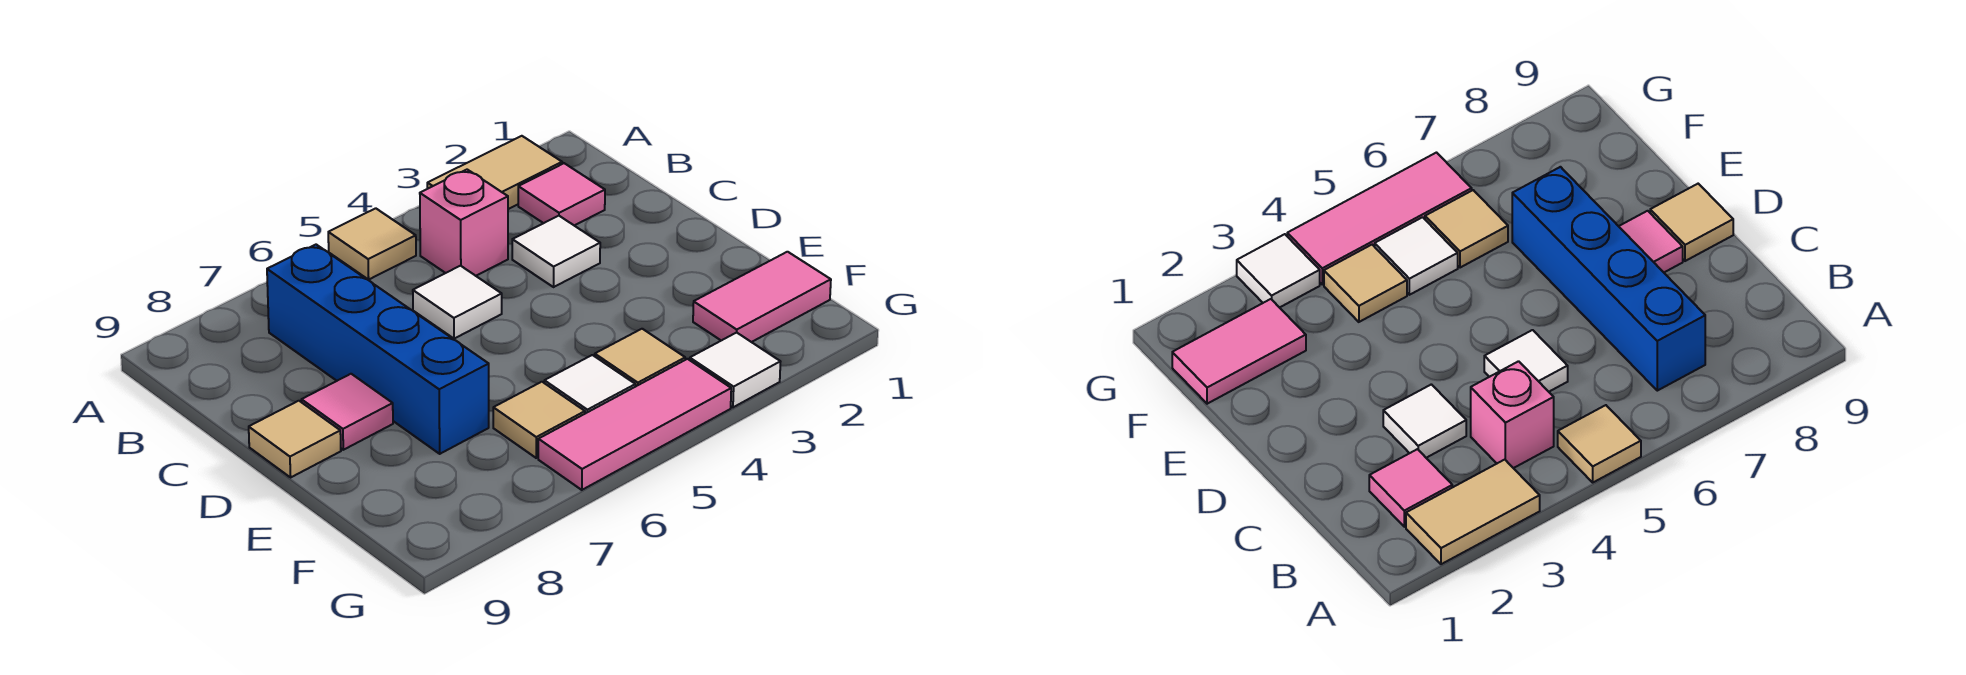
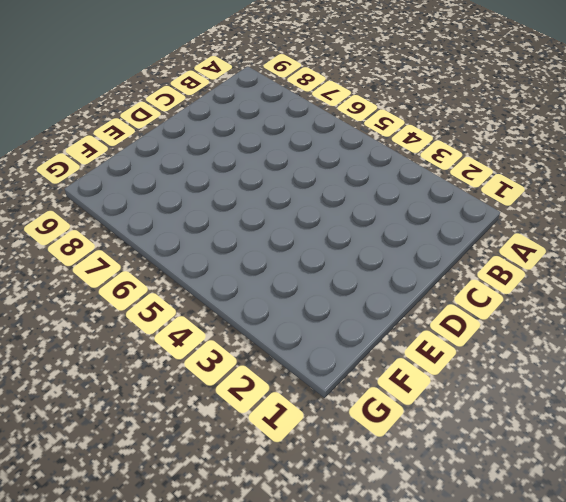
none -> tan 1x2 tile [427,136,562,209]
none -> tan 1x1 tile [328,208,416,280]
none -> pink 1x1 tile [518,163,605,226]

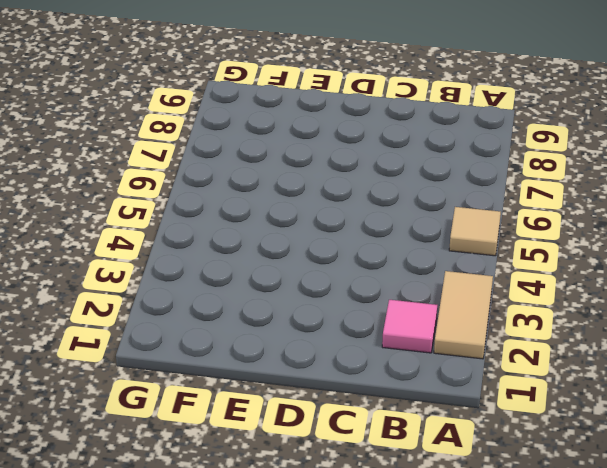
none -> pink 1x1 brick [420,170,508,276]
none -> blue 1x4 brick [267,245,489,454]
none -> white 1x1 tile [512,216,600,287]

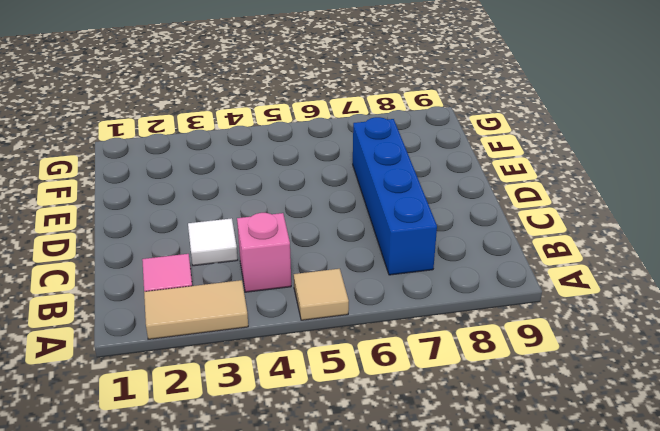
none -> white 1x1 tile [413,266,502,339]
none -> pink 1x1 tile [302,374,393,450]
none -> tan 1x1 tile [249,401,341,477]

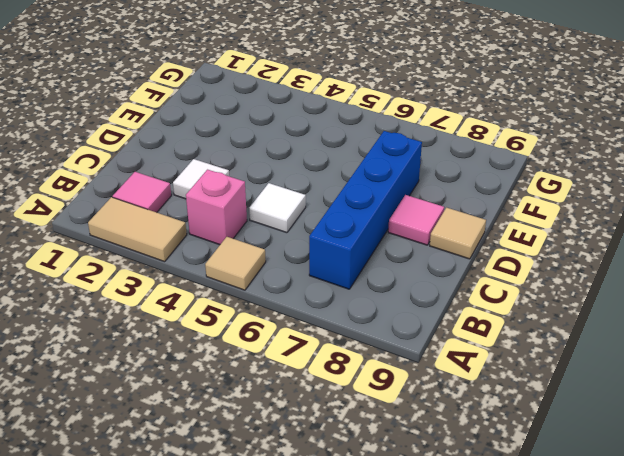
none -> pink 1x2 tile [693,252,831,342]
none -> tan 1x1 tile [595,329,685,387]
none -> white 1x1 tile [544,355,635,414]

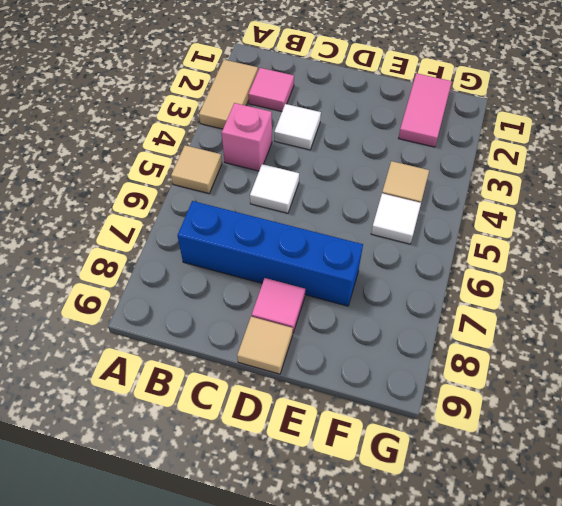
none -> tan 1x1 tile [493,382,585,458]
none -> white 1x1 tile [690,332,781,407]
none -> pink 1x3 tile [538,359,731,490]

